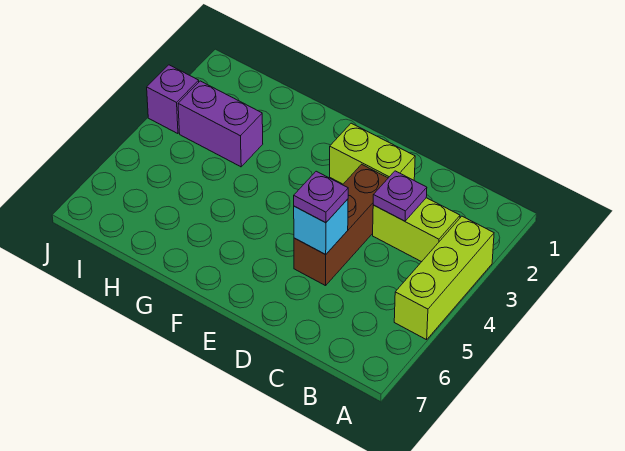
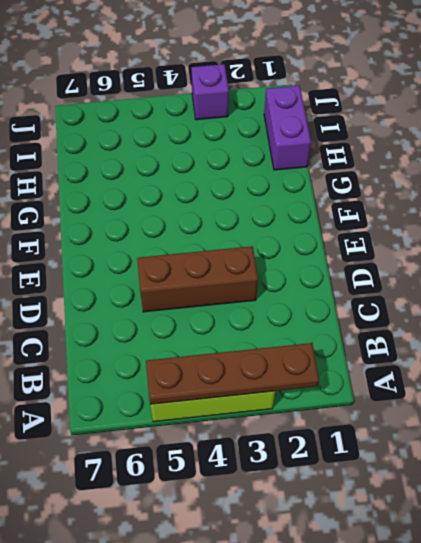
brown 1x4 plate [146,343,319,404] -> none
purple 1x2 brick [264,86,311,170] -> purple 1x2 brick moved to [178,81,263,167]
none -> lime 1x2 brick [373,198,460,262]
none -> lime 1x2 brick [330,123,415,184]

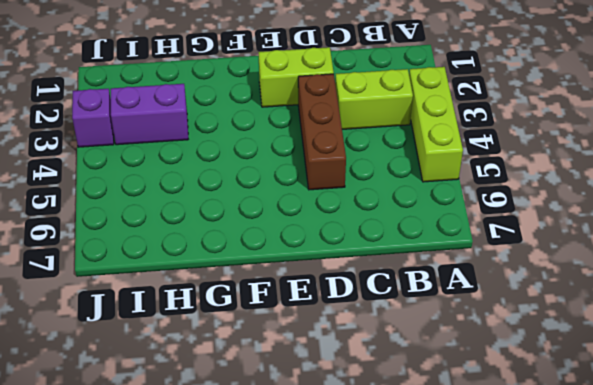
none -> purple 1x1 plate [373,171,427,221]
none -> cyan 1x1 brick [294,199,348,254]

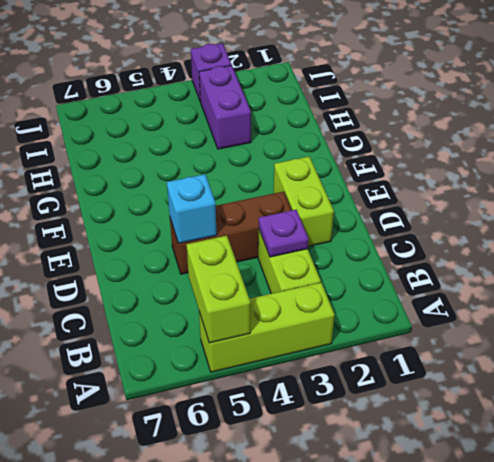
lime 1x2 brick [186,236,250,343] -> none
none -> purple 1x1 plate [294,171,348,223]

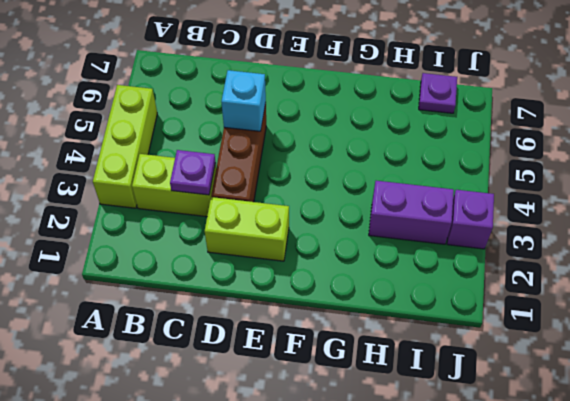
purple 1x1 plate [419,73,457,113] -> purple 1x1 plate moved to [294,171,348,223]

